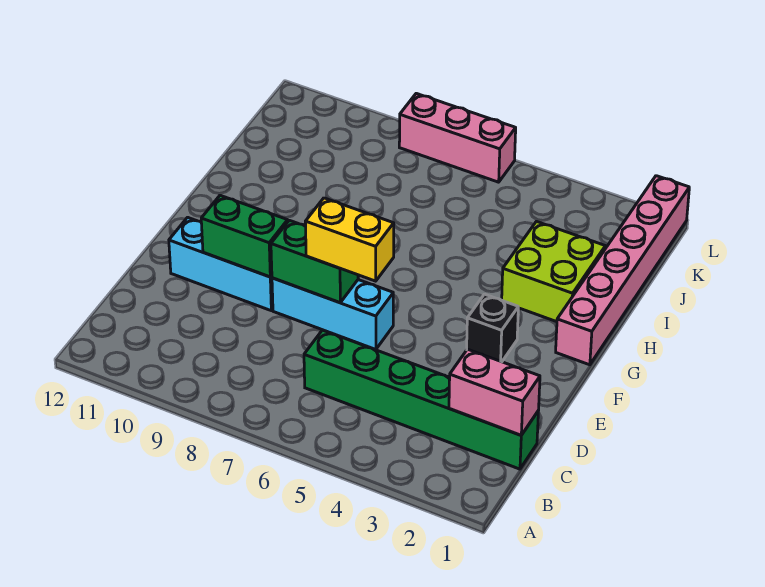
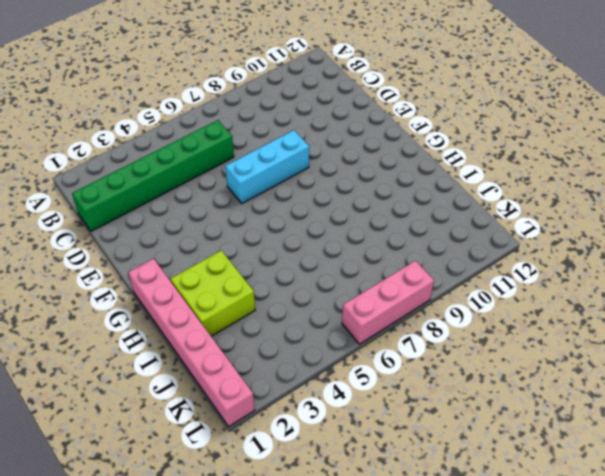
none -> cyan 1x3 brick [169,217,273,310]
none -> black 1x1 brick [467,294,518,362]

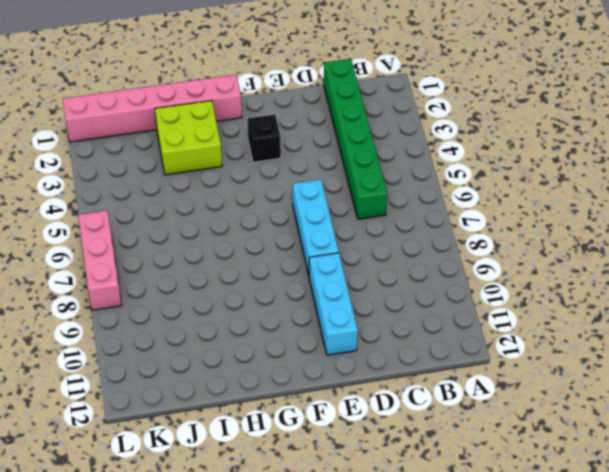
none -> pink 1x2 brick [449,349,540,435]
none -> green 1x2 brick [271,220,358,303]

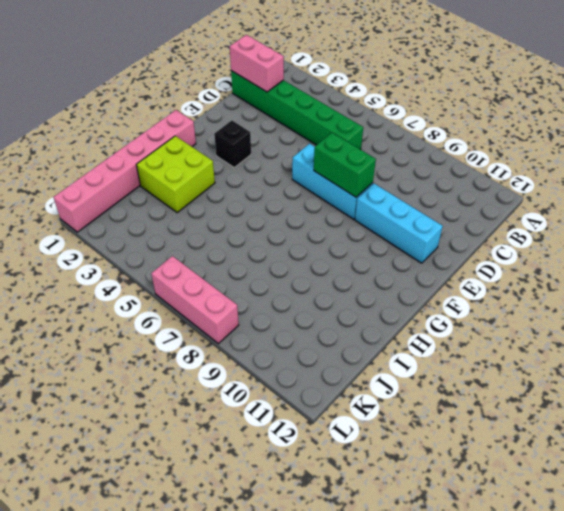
none -> green 1x2 brick [201,195,288,277]
none -> yellow 1x2 brick [305,198,394,281]

